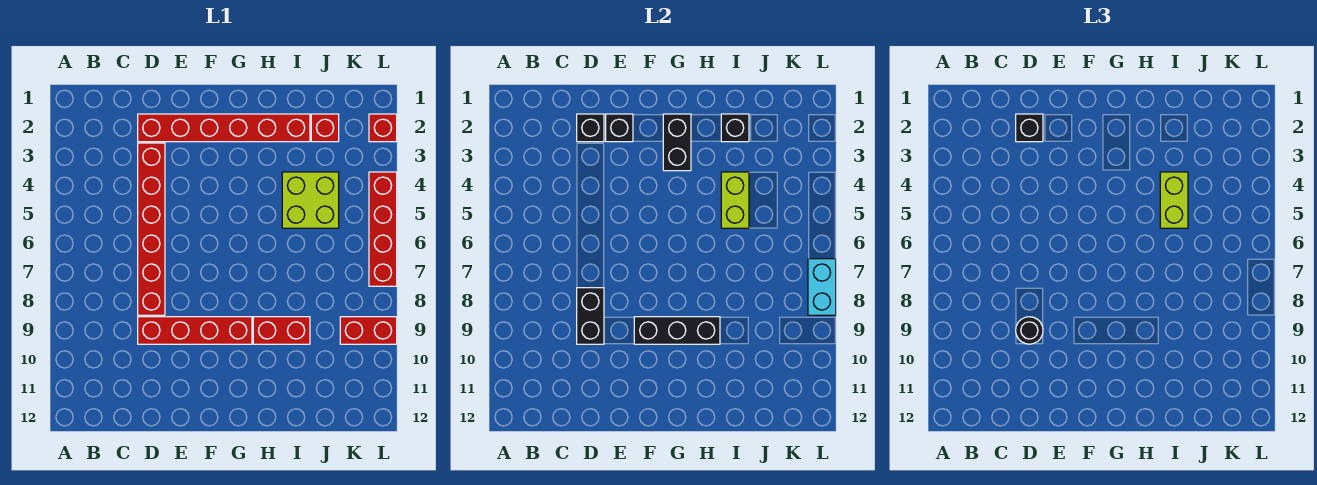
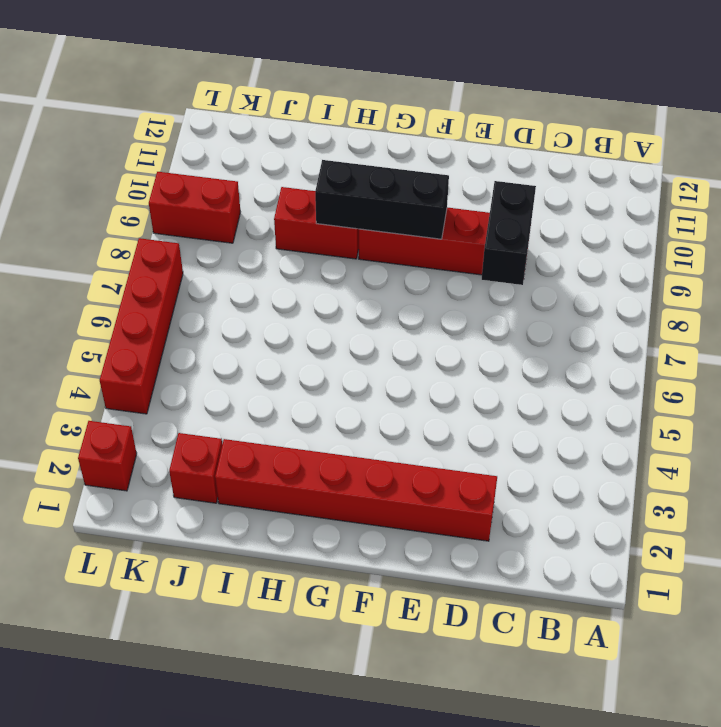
none -> red 1x6 brick [138,143,165,315]
none -> lime 2x2 brick [282,172,339,228]
none -> black 1x1 brick [577,114,604,142]

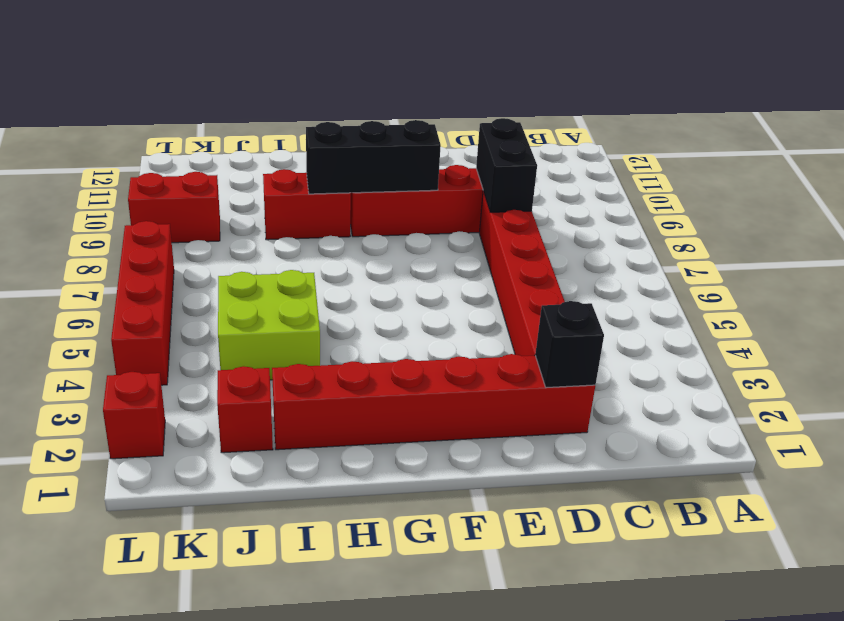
none -> black 1x1 brick [606,114,633,142]
none -> black 1x2 brick [663,114,691,171]
none -> black 1x1 brick [721,114,749,142]

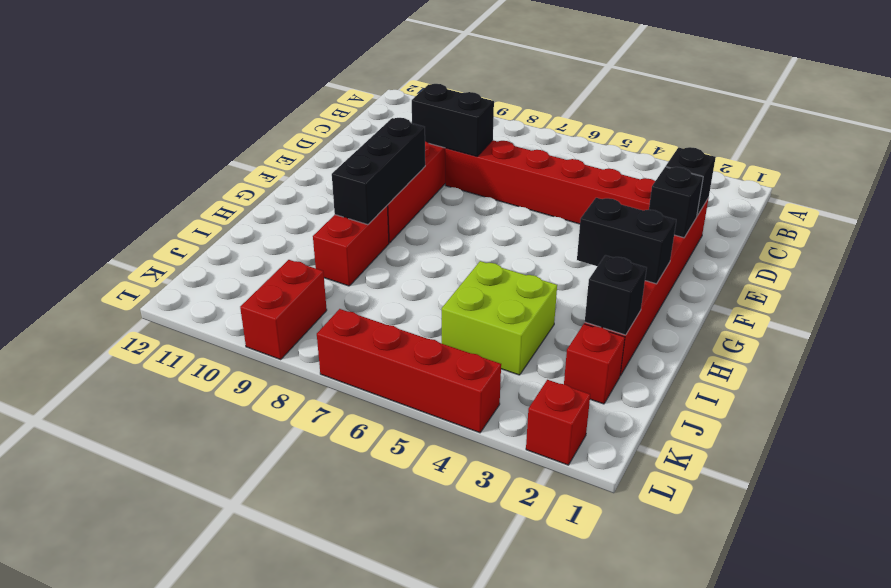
none -> lime 1x2 brick [721,172,749,228]
none -> cyan 1x2 brick [808,259,836,315]
none -> black 1x1 brick [1016,114,1043,142]

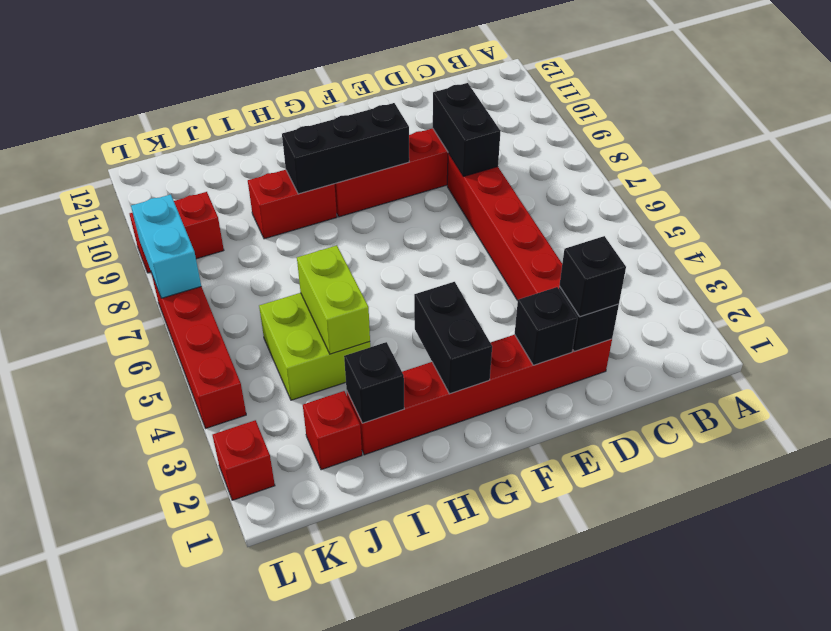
none -> black 1x1 round brick [1016,317,1043,344]
none -> lime 1x2 brick [1160,172,1188,228]

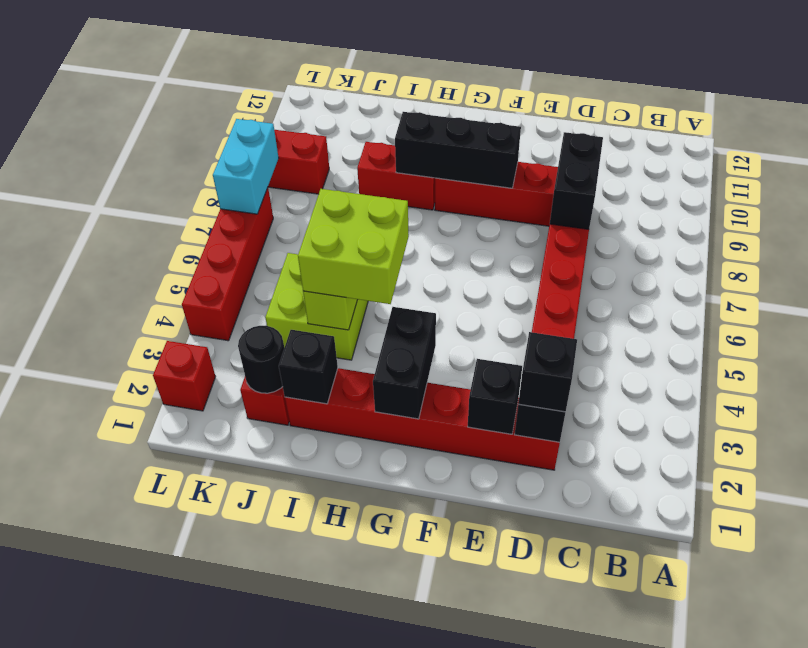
lime 2x2 brick [298,189,409,304] -> lime 1x2 brick [1160,172,1188,228]
black 1x1 round brick [238,326,284,393] -> black 1x1 round brick moved to [1016,317,1043,344]

